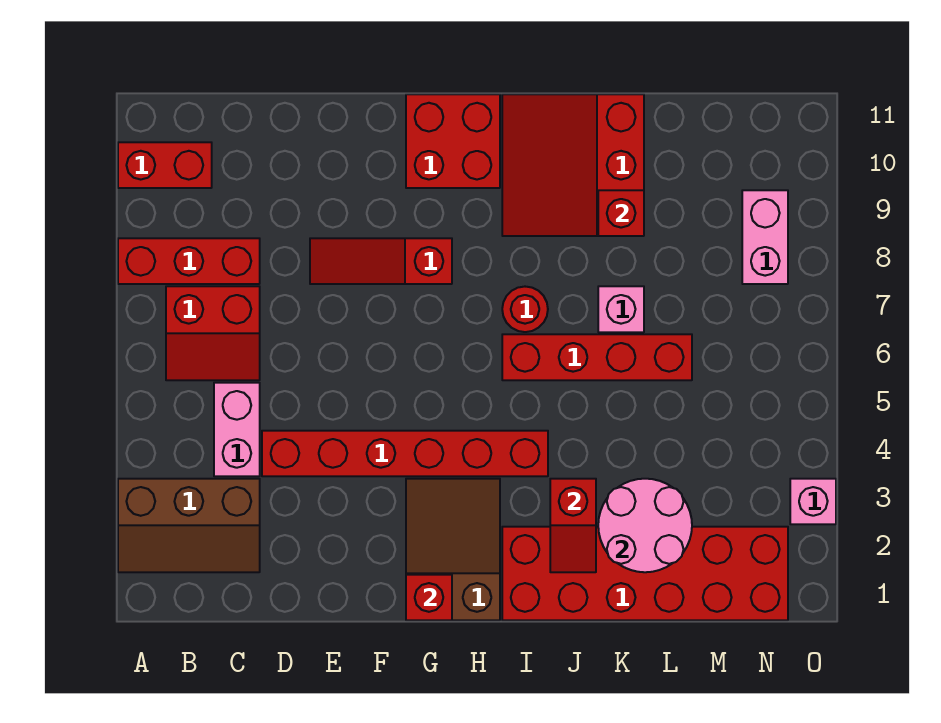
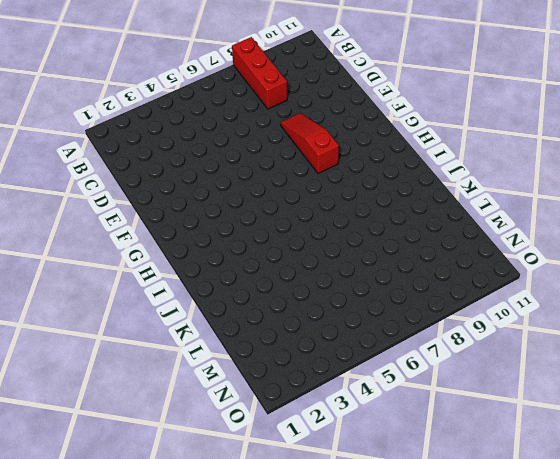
none -> brown 2x3 slope [118,479,260,572]
none -> red 1x2 brick [118,142,212,188]
none -> red 2x2 slope [166,286,260,380]

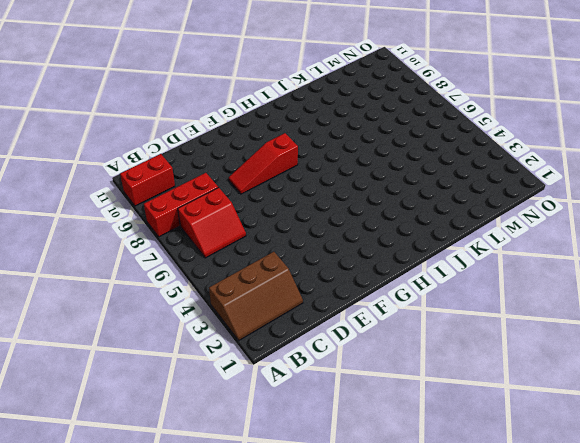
none -> pink 1x2 brick [214,383,260,476]
none -> red 1x6 brick [262,431,548,476]
none -> brown 2x3 slope [406,479,500,620]

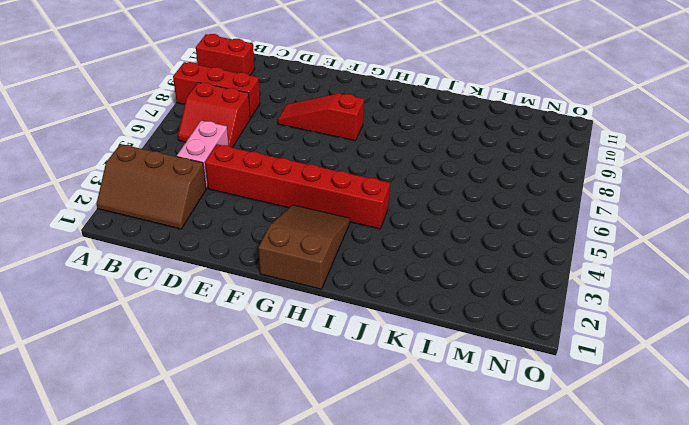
none -> red 2x2 brick [406,94,500,188]
none -> red 2x6 brick [502,527,788,620]
none -> red 1x4 brick [502,334,692,380]

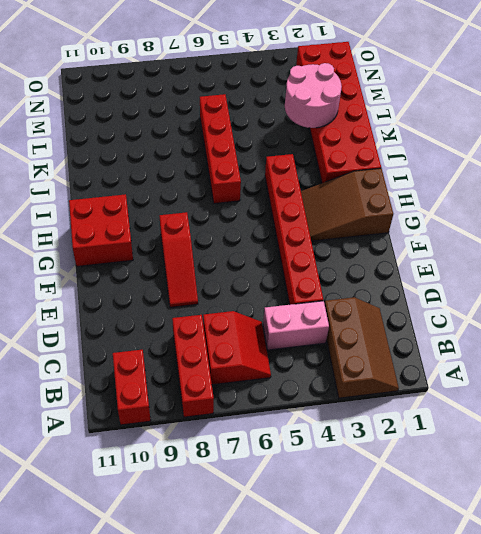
none -> red 1x1 round brick [502,287,548,332]
none -> red 3x3 slope [502,94,644,236]
none -> pink 1x1 brick [598,286,644,332]

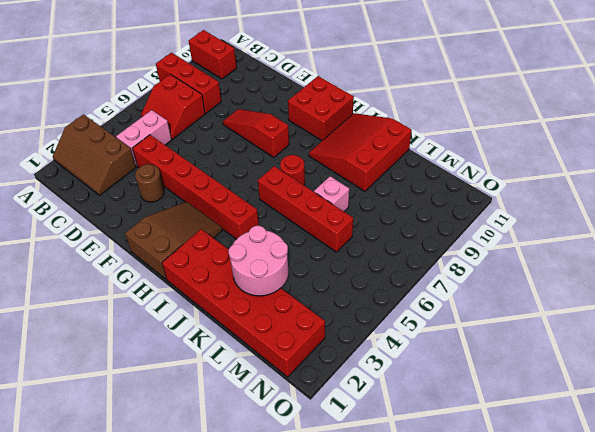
brown 1x1 round brick [135,164,164,202] -> none
none -> pink 1x2 brick [742,190,788,284]
none -> pink 1x1 brick [790,479,836,524]
none -> red 1x1 brick [406,575,452,620]

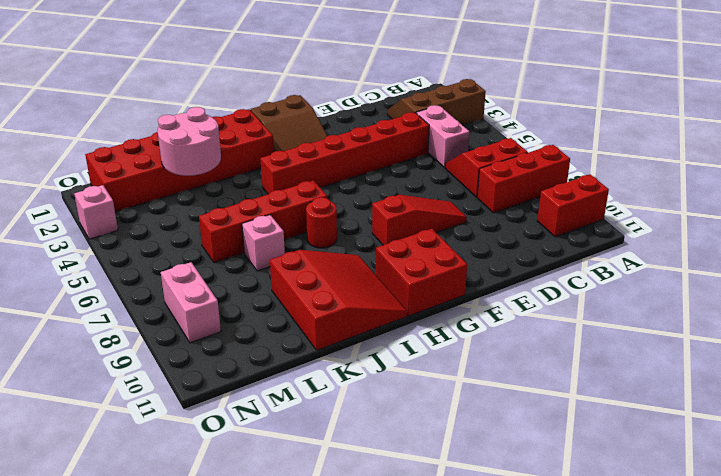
none -> red 1x1 brick [406,575,452,620]
none -> red 1x2 slope [550,479,596,572]
none -> red 1x1 brick [598,190,644,236]

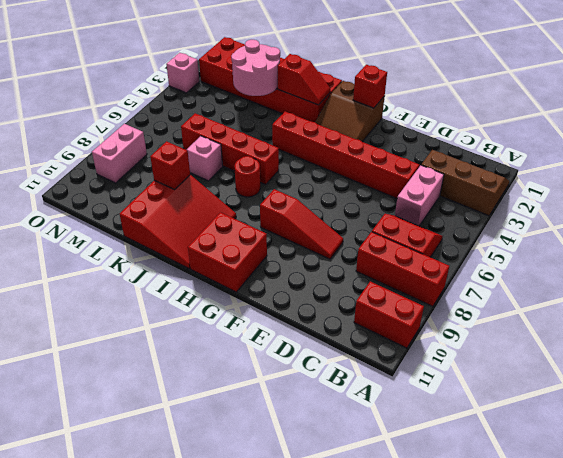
red 1x2 slope [278,54,330,105] -> red 1x2 slope turned to [550,479,596,572]

